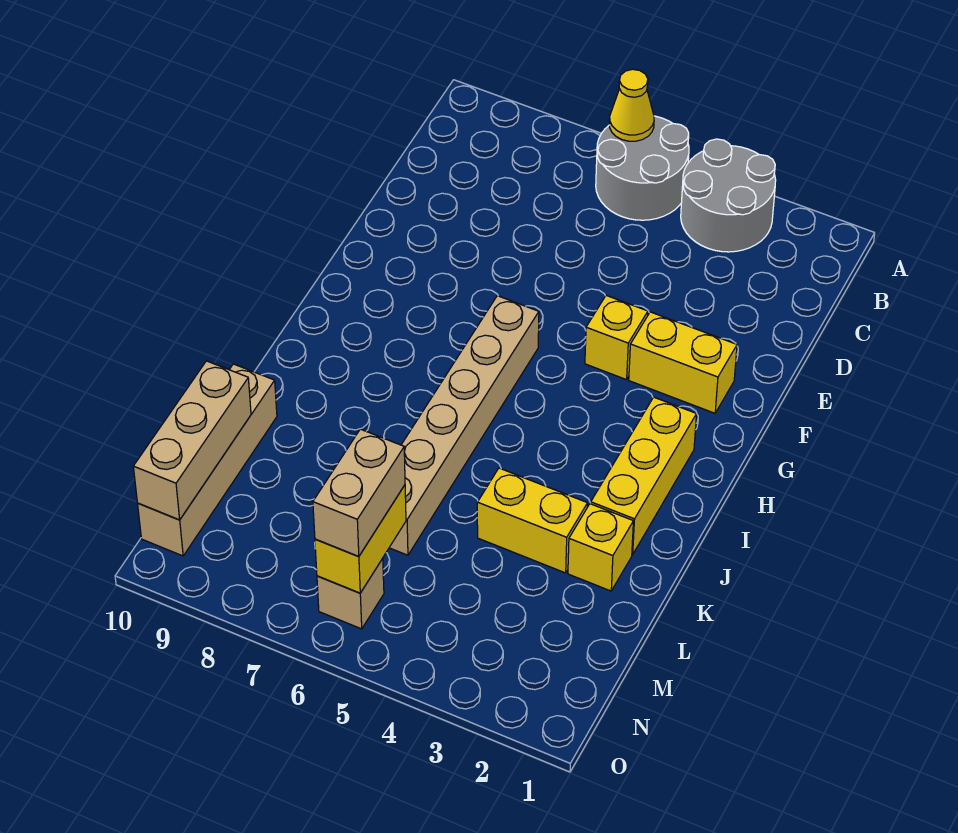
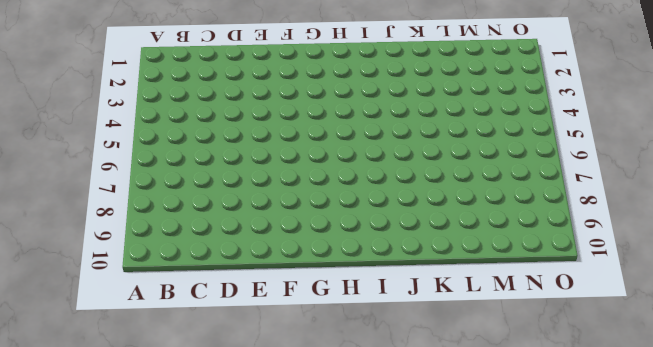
none -> grey 2x2 round brick [681,139,776,252]
none -> grey 2x2 round brick [596,116,689,220]
none -> yellow 1x2 brick [629,312,737,413]

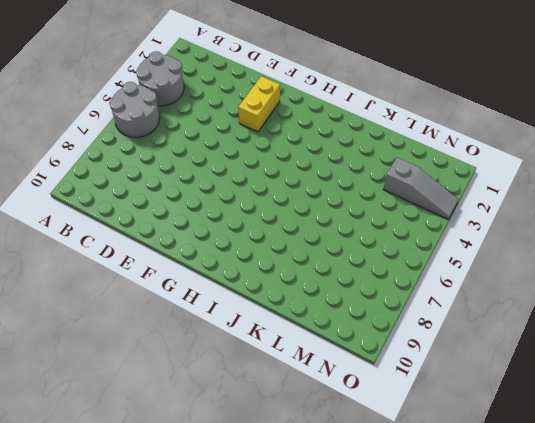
grey 1x3 slope [383,157,459,219] -> none
none -> yellow 1x1 brick [585,295,648,380]
none -> tan 1x6 brick [389,296,539,555]
none -> yellow 1x3 brick [591,397,696,555]

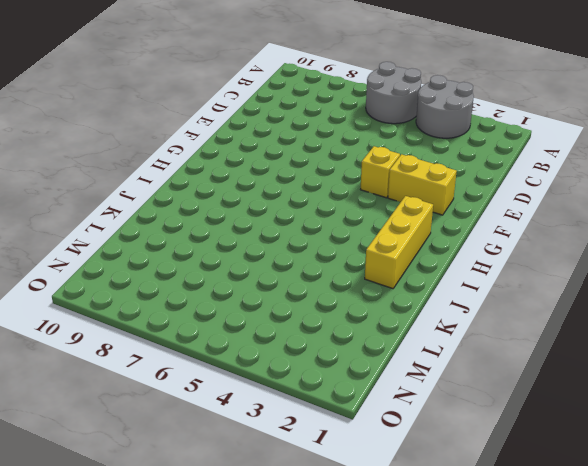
none -> tan 1x6 brick [389,296,539,555]
none -> yellow 1x1 brick [568,504,633,591]
none -> yellow 1x2 brick [477,468,588,573]

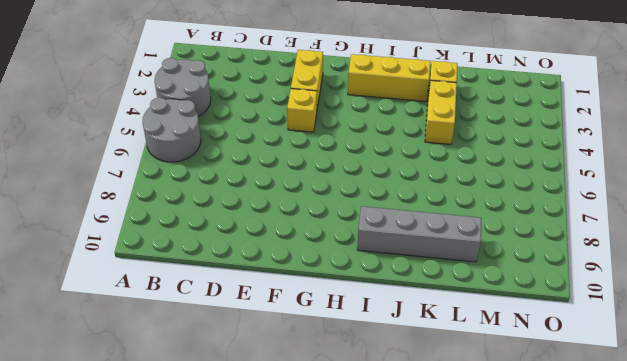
grey 1x4 brick [357,206,481,262] -> none
none -> tan 1x6 brick [389,296,539,555]
none -> tan 1x4 brick [138,364,277,556]
none -> tan 1x1 brick [317,559,384,629]

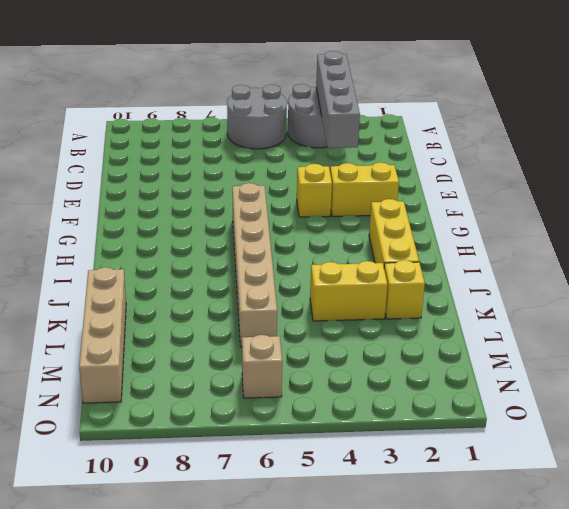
grey 1x4 brick [316,51,360,148] -> none
none -> yellow 1x1 cone [609,69,654,141]
none -> tan 1x3 brick [133,361,251,520]
none -> yellow 1x2 brick [315,485,406,593]

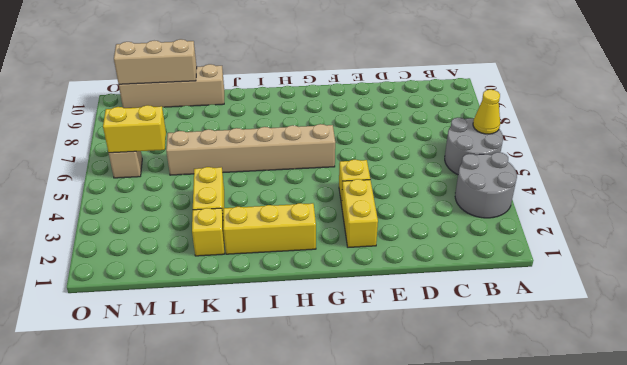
none -> tan 1x2 brick [313,429,405,557]

